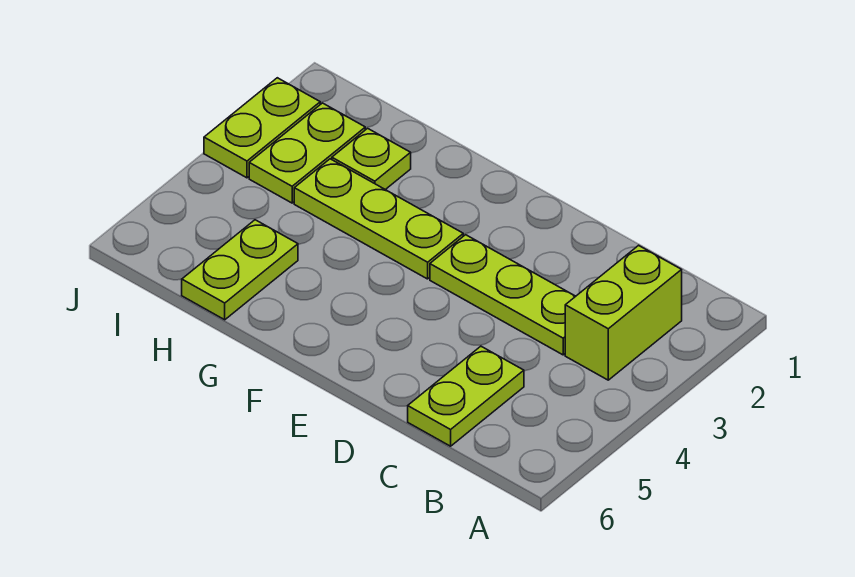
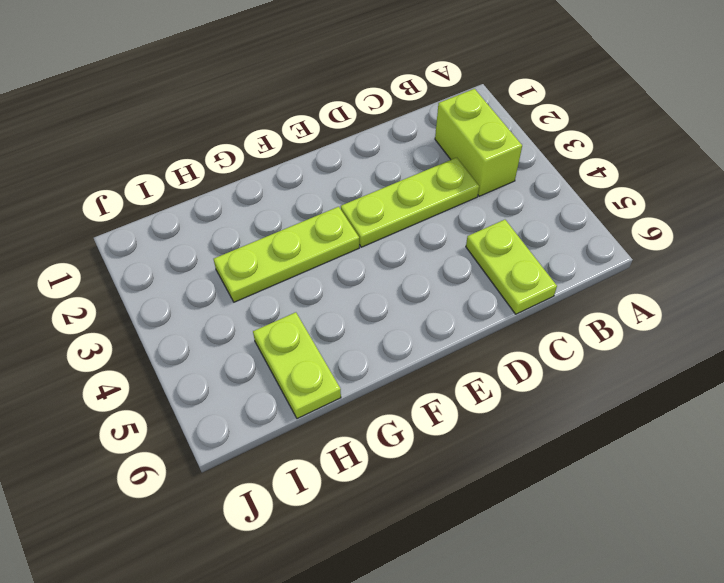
none -> lime 1x1 plate [332,128,411,190]
none -> lime 1x2 plate [249,103,365,203]

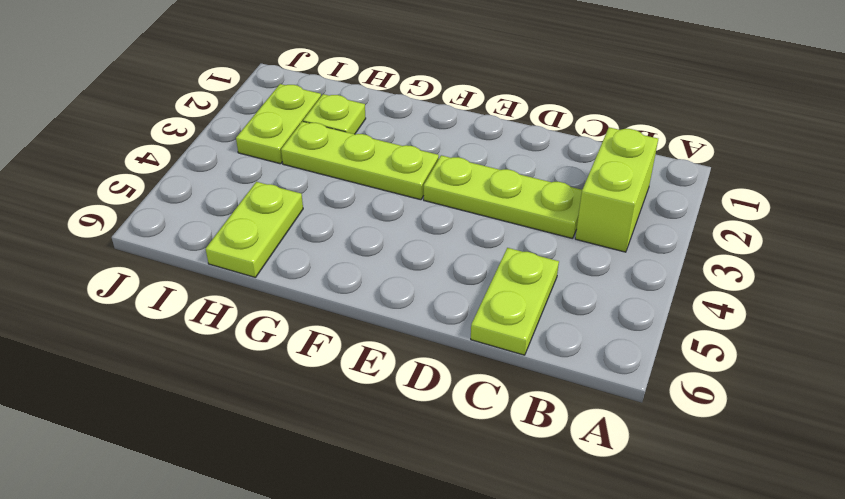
none -> lime 1x2 plate [204,78,320,178]

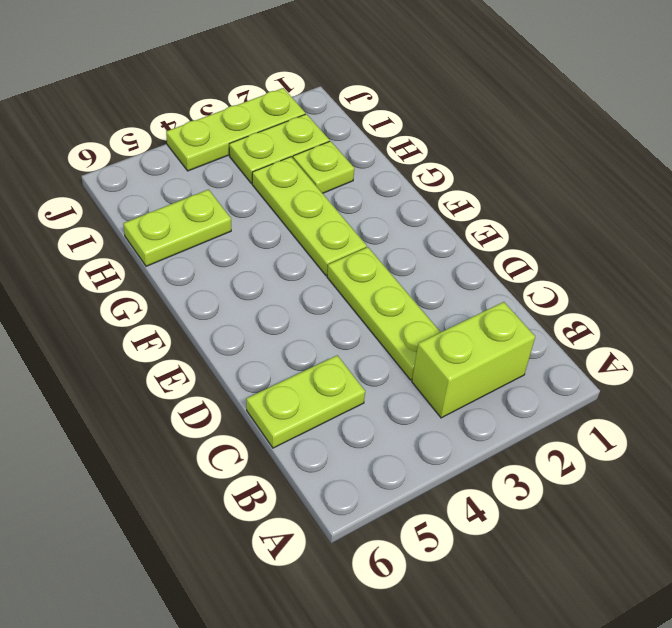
lime 1x3 plate [166,88,305,171] -> lime 1x2 plate [204,78,320,178]

